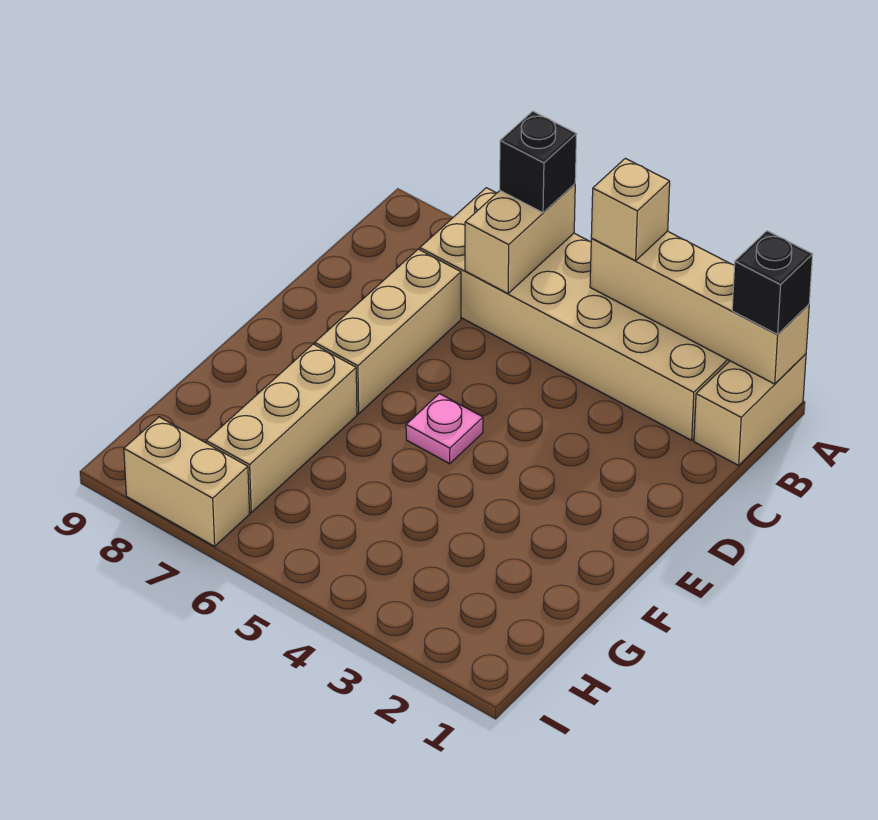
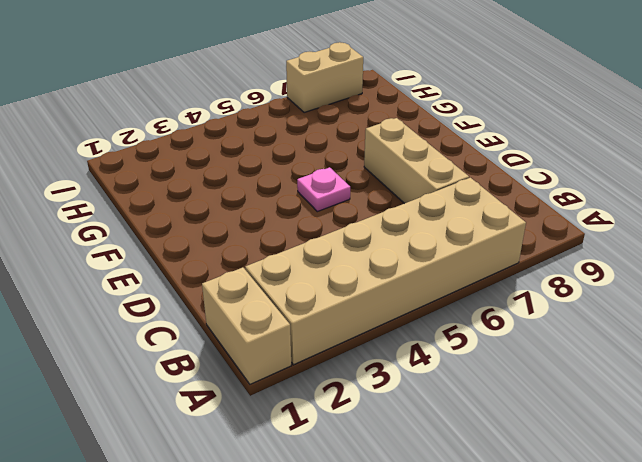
none -> tan 1x3 brick [206,344,357,513]
none -> tan 1x4 brick [590,231,809,384]

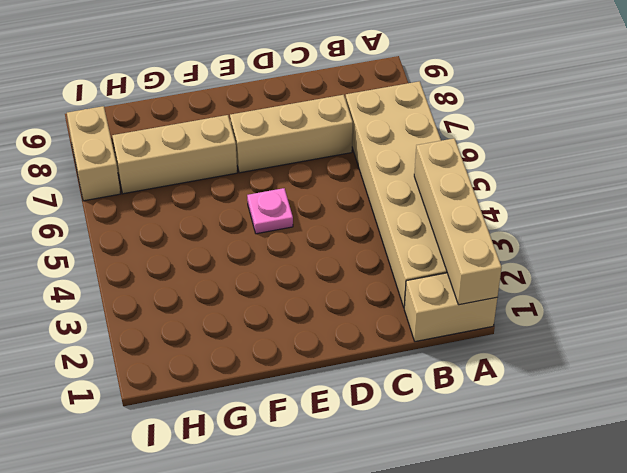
none -> tan 1x2 brick [465,184,575,293]
none -> black 1x1 brick [732,231,813,334]

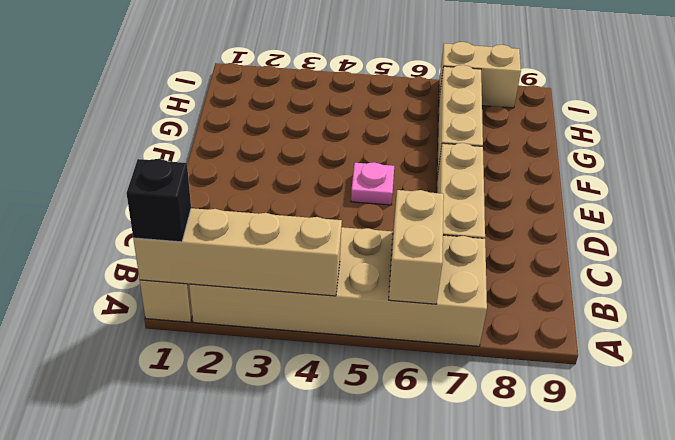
none -> tan 1x1 brick [591,158,670,261]
none -> black 1x1 brick [500,111,577,213]

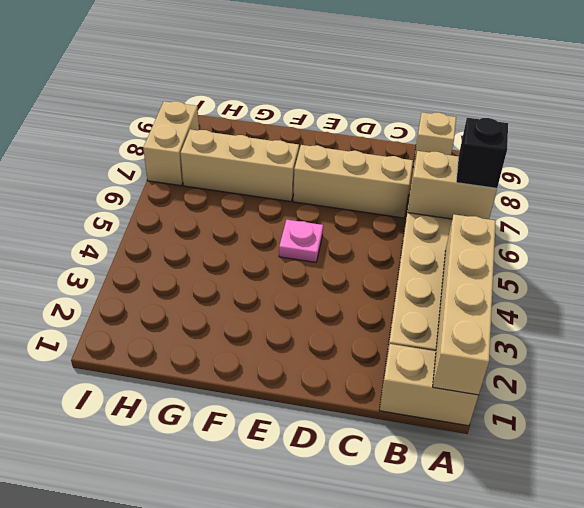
tan 1x1 brick [413,112,456,168] -> tan 1x1 brick moved to [591,158,670,261]
none -> black 1x1 brick [732,231,813,334]

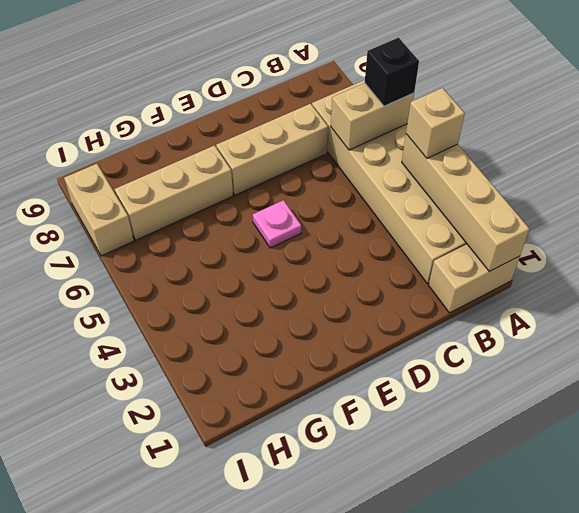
none -> black 1x1 brick [732,231,813,334]

